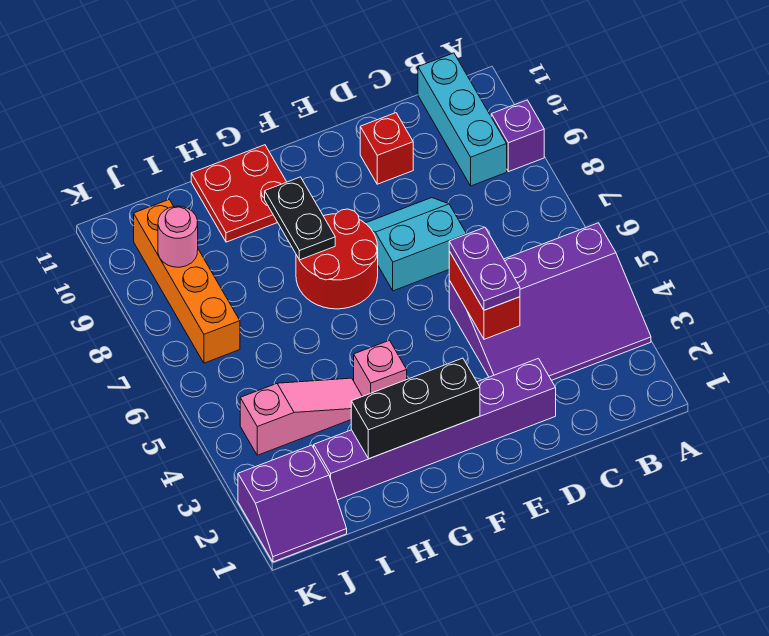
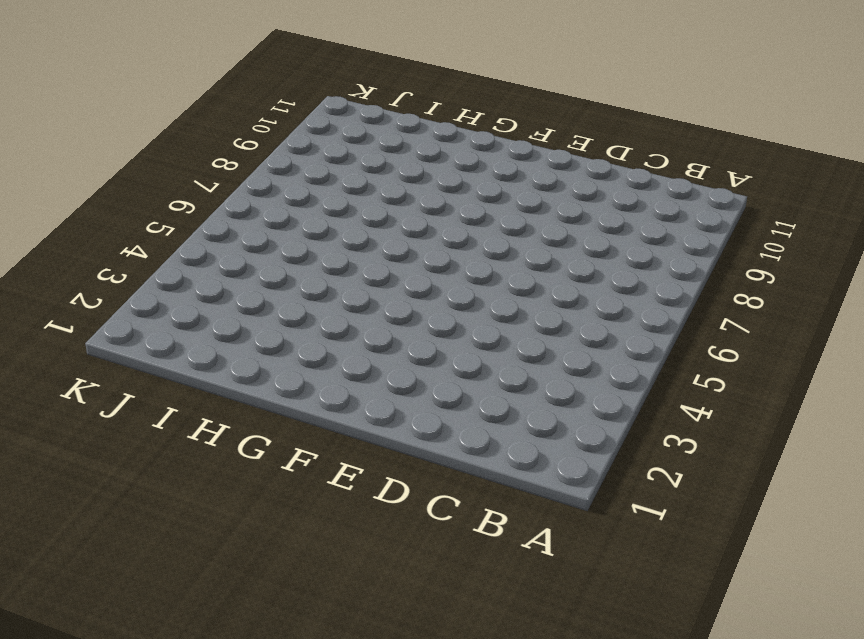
none -> purple 3x4 slope [449,223,651,380]
none -> purple 1x1 brick [491,100,544,172]
none -> cyan 1x3 brick [418,53,507,186]

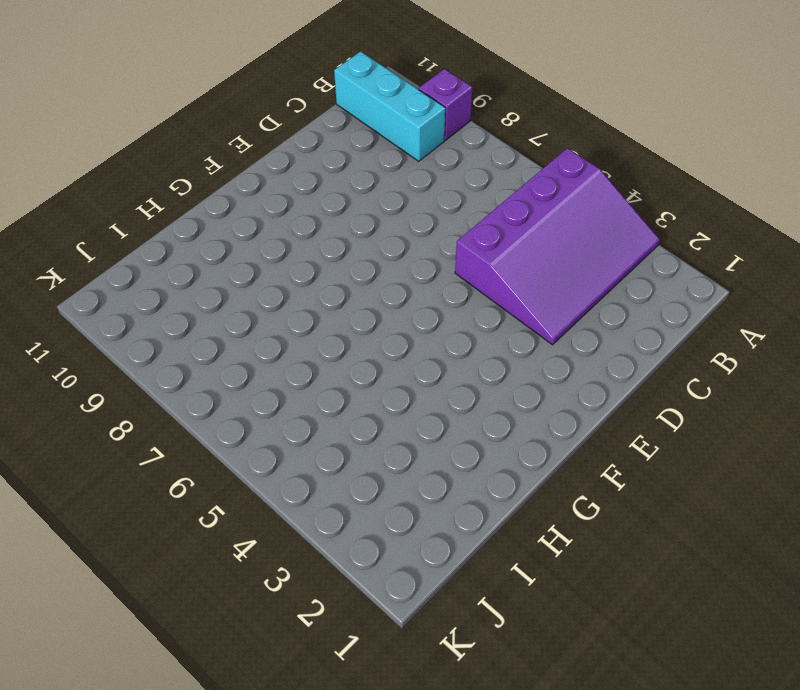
none -> purple 1x6 brick [314,358,556,500]
none -> cyan 2x2 slope [365,198,466,291]
none -> red 1x1 brick [360,113,413,184]

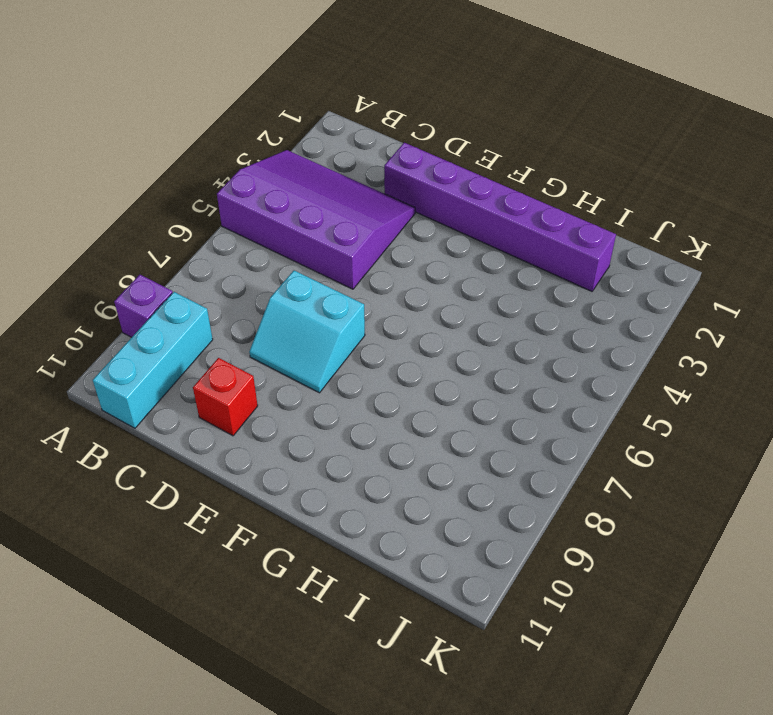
none -> red 2x2 round brick [296,209,378,309]
none -> pink 1x1 brick [354,340,407,396]
none -> red 2x2 plate [191,145,286,242]

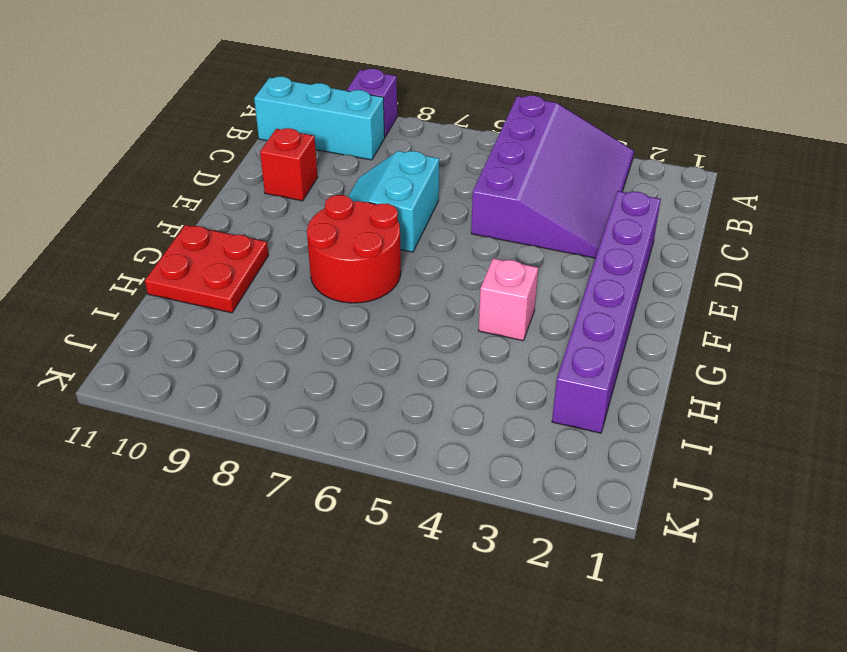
none -> pink 1x3 slope [240,378,362,455]
none -> purple 2x2 slope [238,445,347,562]
none -> orange 1x4 brick [134,199,240,363]

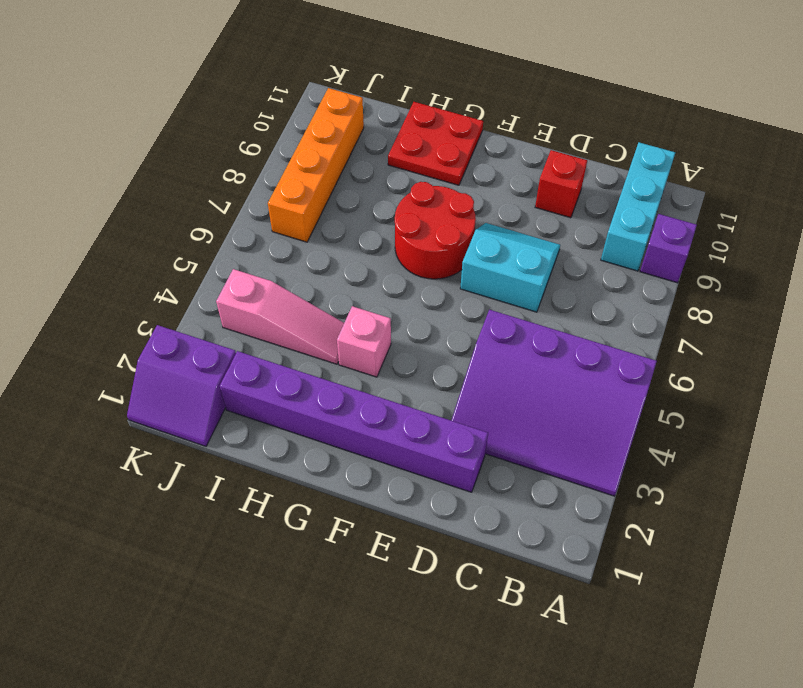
none -> red 1x2 brick [449,251,520,339]
none -> black 1x3 brick [351,358,480,459]
none -> black 1x2 plate [265,177,335,260]

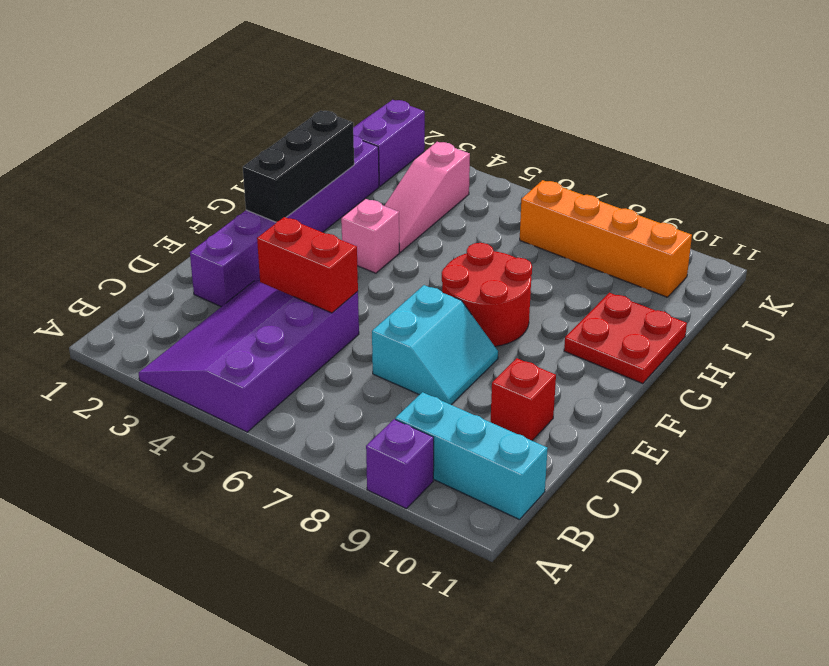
none -> black 1x2 plate [265,177,335,260]
none -> pink 1x1 round brick [158,206,198,267]
none -> purple 1x2 plate [449,227,520,310]

